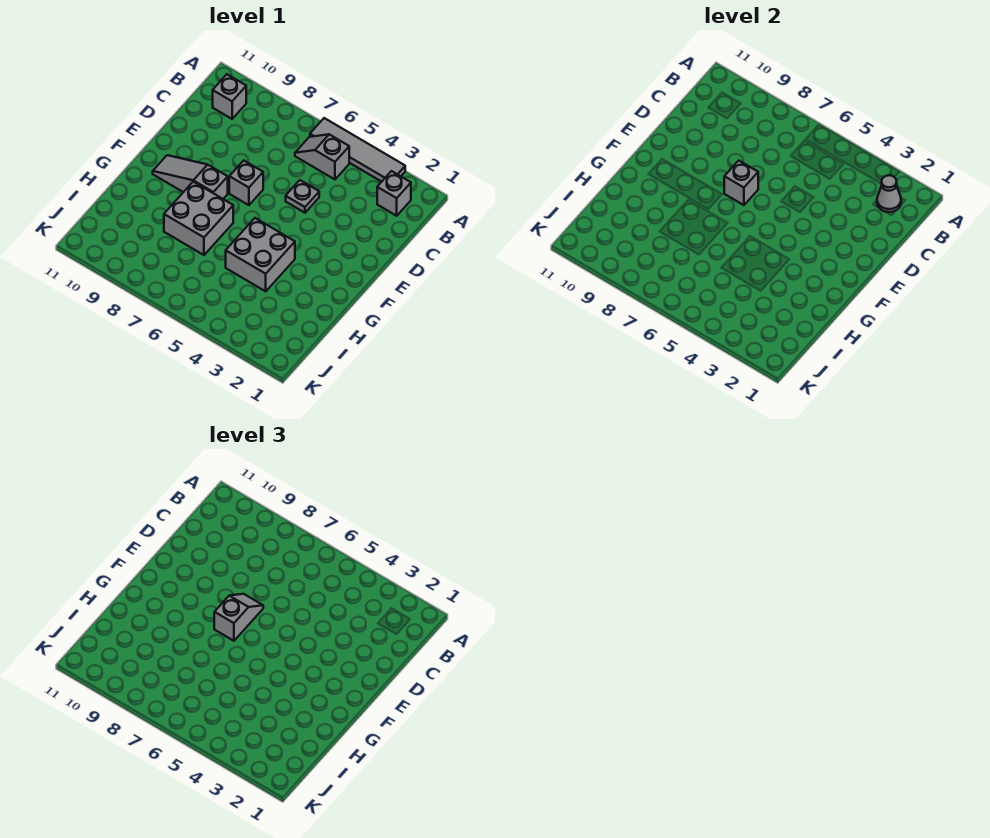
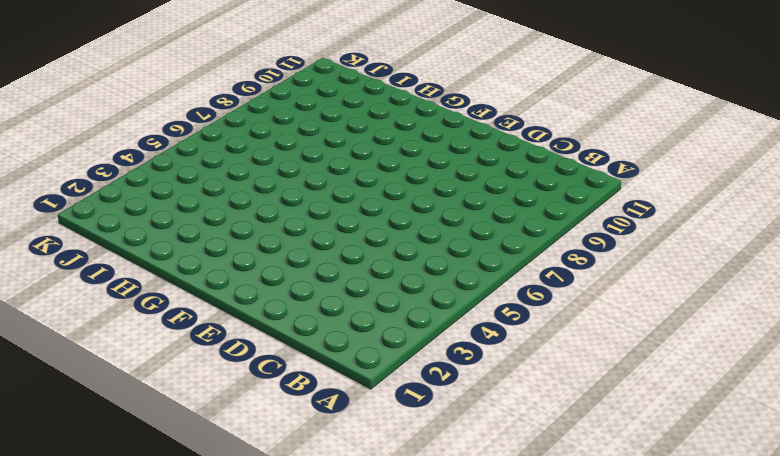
none -> grey 1x4 tile [310,118,405,182]
none -> grey 1x1 brick [377,171,411,216]
none -> grey 1x2 slope [295,134,349,179]

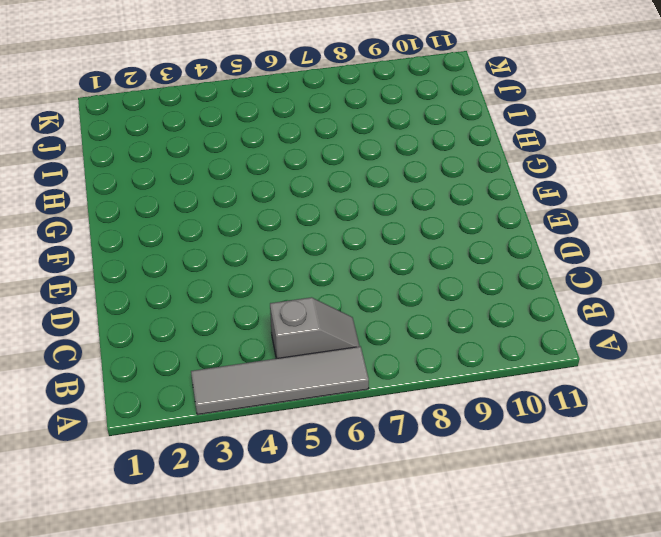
none -> grey 1x1 brick [377,171,411,216]
none -> grey 1x1 brick [213,74,246,119]
none -> grey 1x1 plate [286,180,319,213]

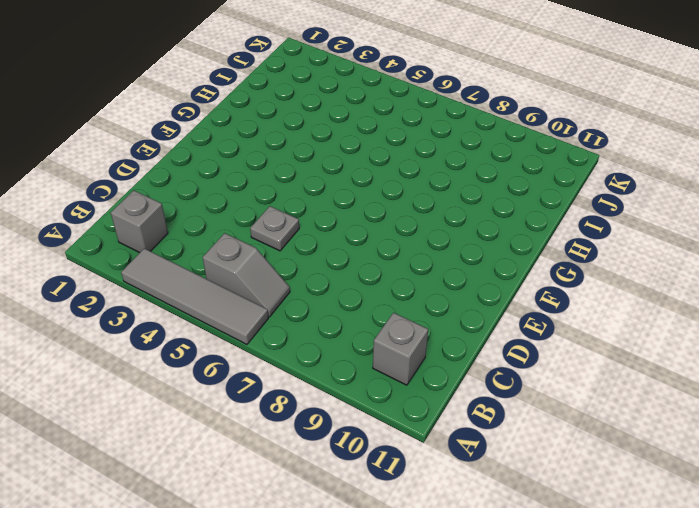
none -> grey 1x1 brick [229,161,263,205]
none -> grey 1x3 slope [153,155,228,199]
none -> grey 2x2 brick [226,218,295,291]

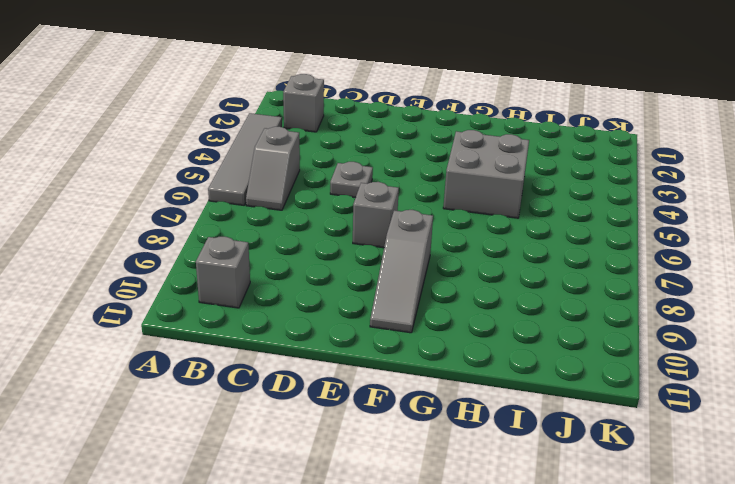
none -> grey 2x2 brick [164,182,233,255]
none -> grey 1x1 cone [877,175,901,212]
none -> grey 1x1 brick [724,161,758,205]

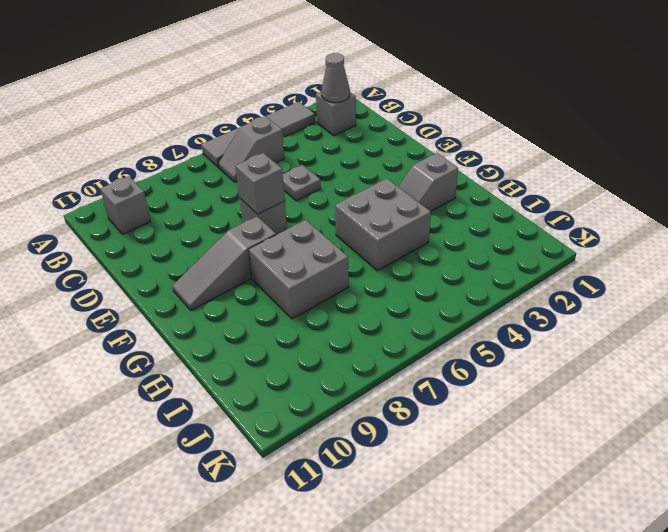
grey 1x2 slope [399,153,458,211] -> grey 1x2 slope turned to [214,594,263,641]

